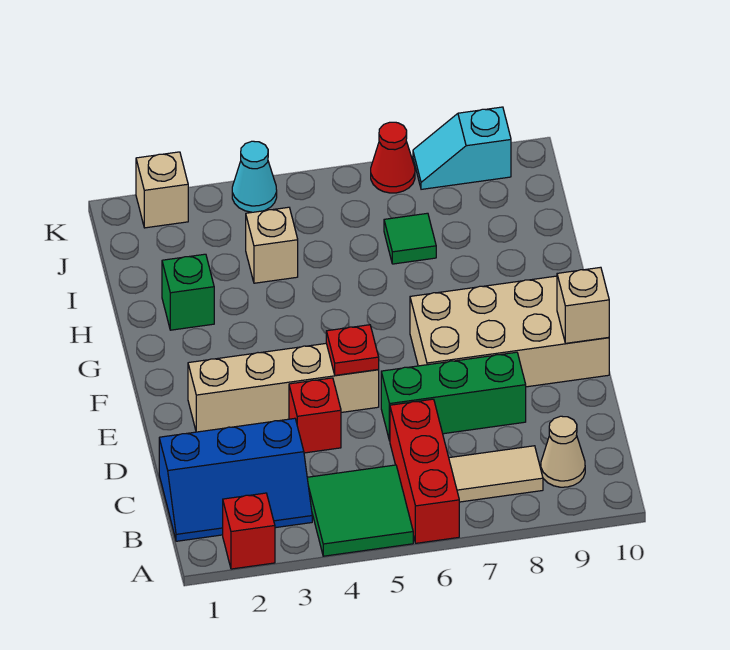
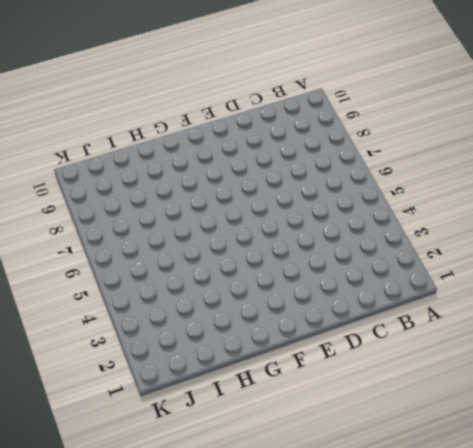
none -> red 1x1 brick [223,493,275,569]
none -> green 2x2 tile [307,465,413,556]
none -> red 1x3 brick [390,399,459,543]

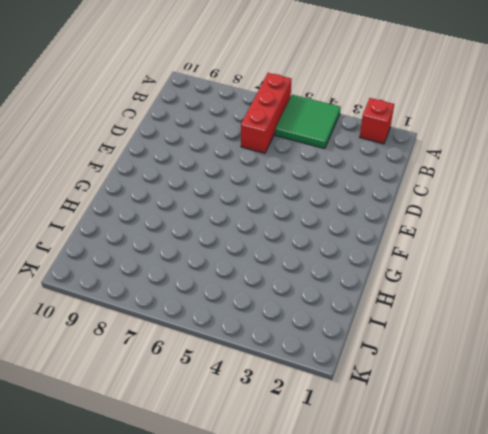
none -> blue 2x3 slope [159,418,312,541]
none -> tan 1x2 tile [449,446,543,502]
none -> tan 1x1 cone [541,416,585,487]

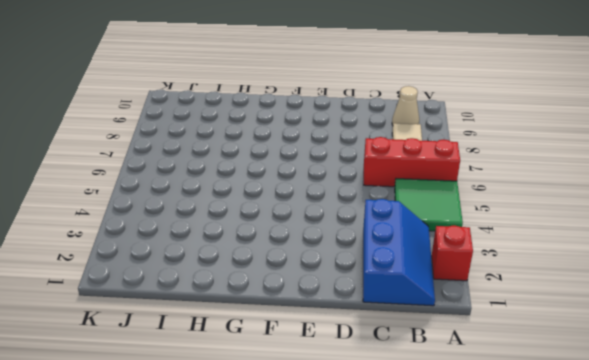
none -> red 1x1 brick [289,378,341,453]
none -> green 1x3 brick [381,352,526,441]
none -> tan 1x4 brick [188,343,379,432]

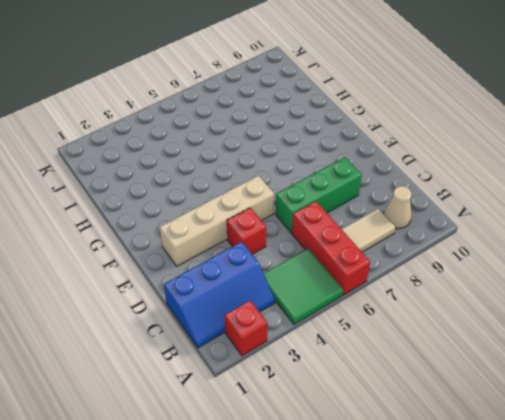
none -> tan 2x4 brick [410,276,609,387]
none -> green 1x1 brick [162,254,214,330]
none -> tan 1x1 brick [246,207,298,283]

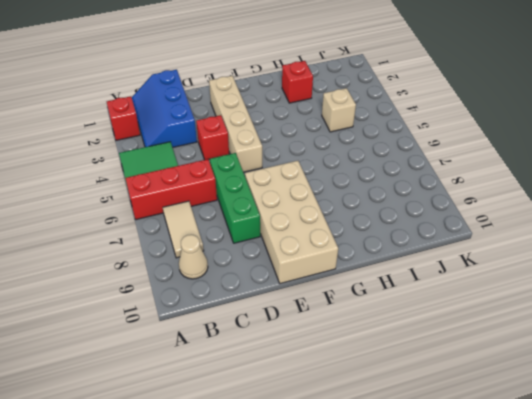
red 1x1 brick [282,61,313,103] -> green 1x1 brick [162,254,214,330]
none -> green 1x1 tile [384,213,436,264]
none -> tan 1x1 brick [136,152,188,228]
none -> cyan 1x1 cone [232,141,277,212]

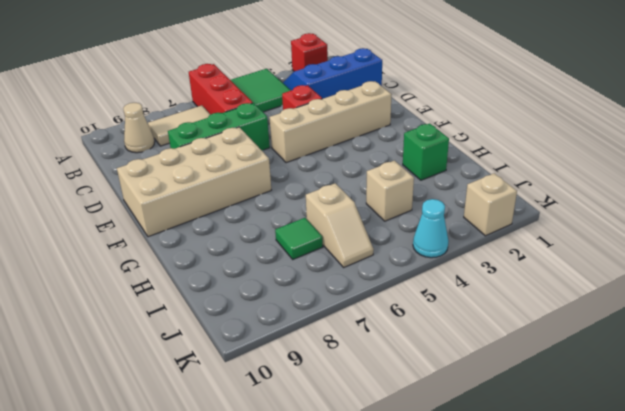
tan 1x2 slope [306,183,374,267] -> none
none -> red 1x1 cone [371,122,415,193]
none -> cyan 1x2 slope [413,107,511,189]
none -> red 1x1 plate [326,325,379,375]

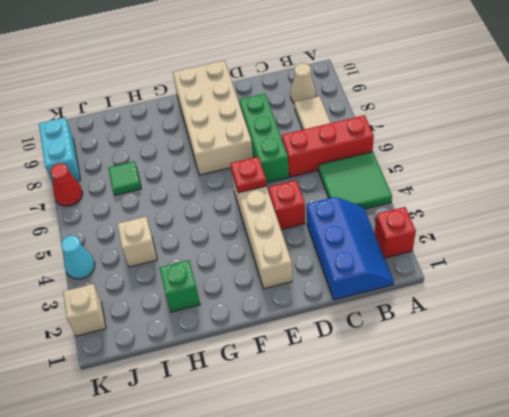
cyan 1x2 brick [39,118,80,184] -> cyan 1x2 slope [413,107,511,189]
none -> tan 1x1 brick [557,267,609,343]

